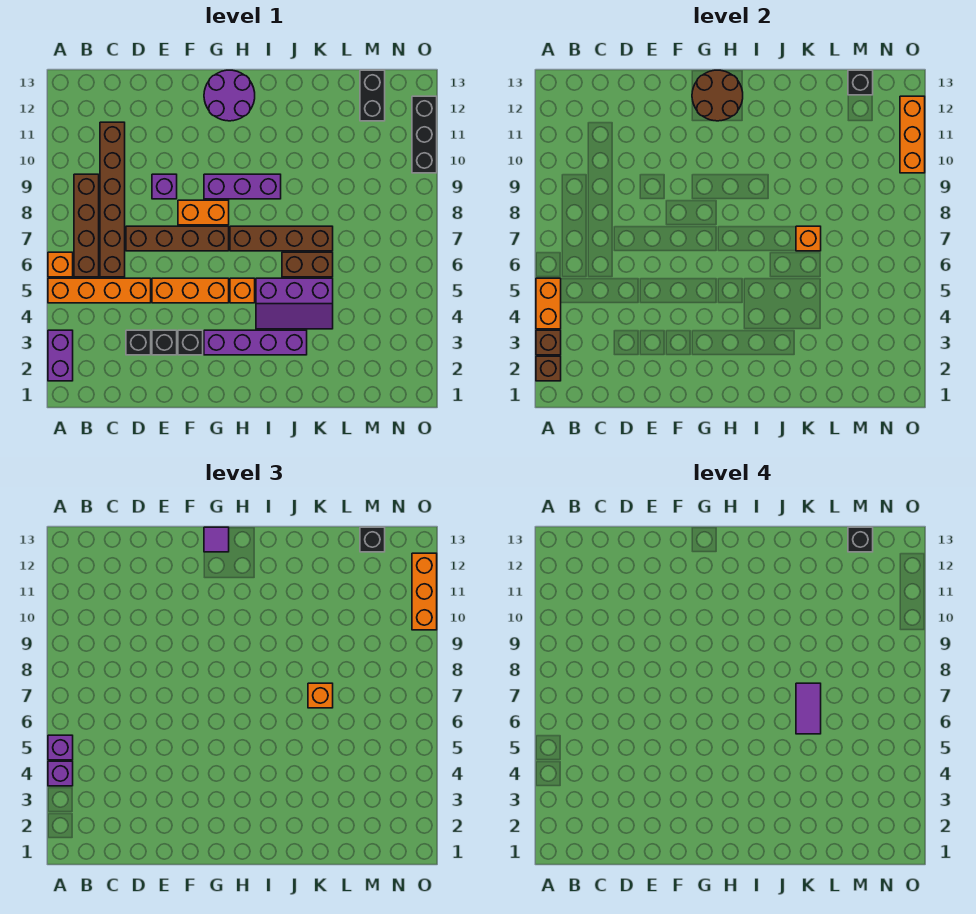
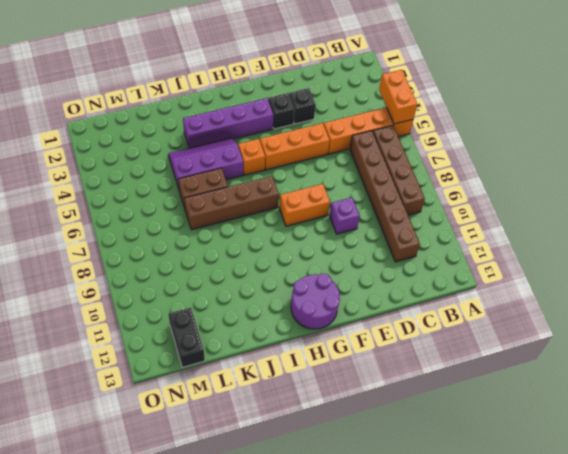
none -> purple 1x2 brick [48,330,73,381]
none -> orange 1x1 brick [48,252,73,277]
none -> black 1x1 brick [126,330,151,355]
none -> brown 1x4 brick [126,226,229,251]

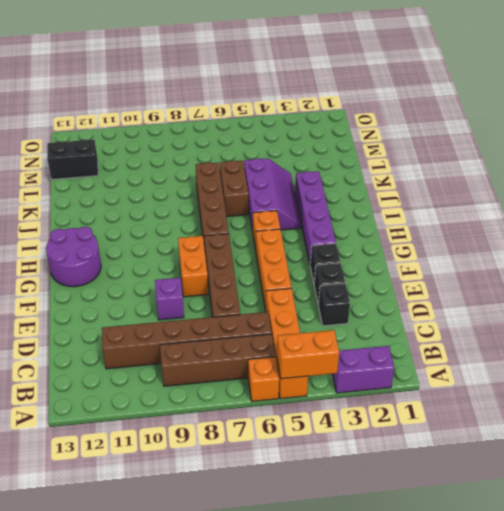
none -> purple 1x3 brick [204,174,281,199]
none -> black 1x3 brick [412,96,437,173]
none -> brown 1x1 brick [536,356,561,381]
none -> brown 1x1 brick [536,330,561,355]

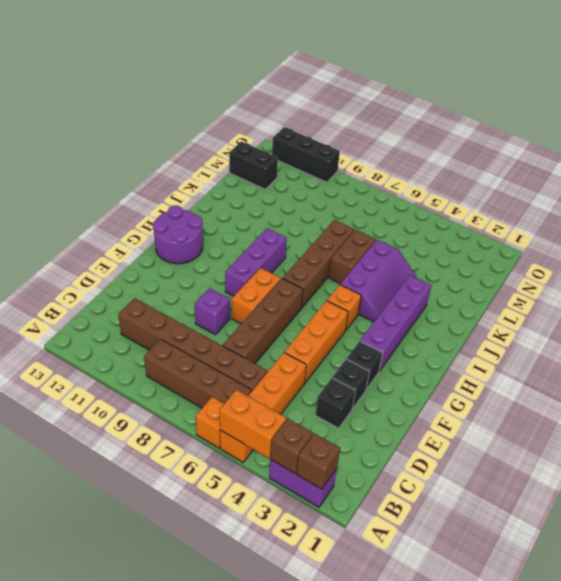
none -> brown 2x2 round brick [692,70,743,121]
none -> orange 1x1 brick [796,226,821,251]
none -> black 1x1 brick [848,70,873,95]
none -> orange 1x3 brick [900,96,925,173]

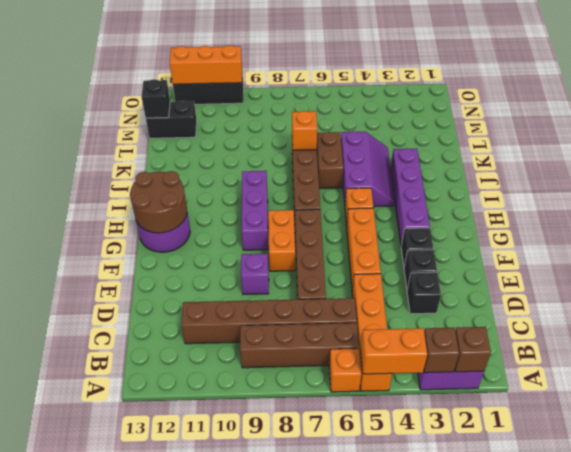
none -> purple 1x1 brick [48,761,73,786]
none -> purple 1x1 brick [48,735,73,760]
none -> purple 1x1 tile [204,527,229,552]
none -> orange 1x1 brick [308,683,333,708]

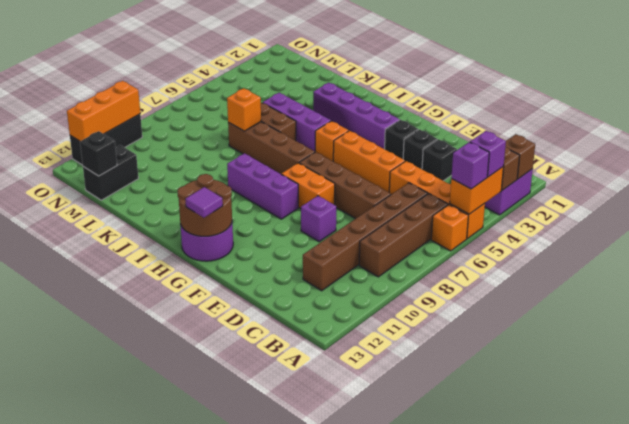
none -> orange 1x1 brick [308,683,333,708]
none -> black 1x1 brick [360,527,385,552]
none -> orange 1x3 brick [412,553,437,630]
none -> purple 1x2 tile [796,683,821,734]

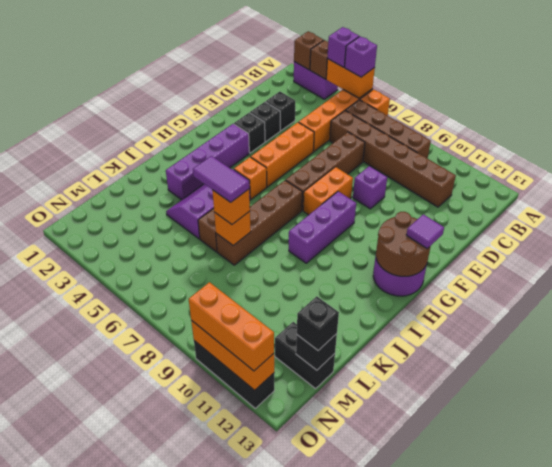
none -> black 1x1 brick [848,527,873,552]

